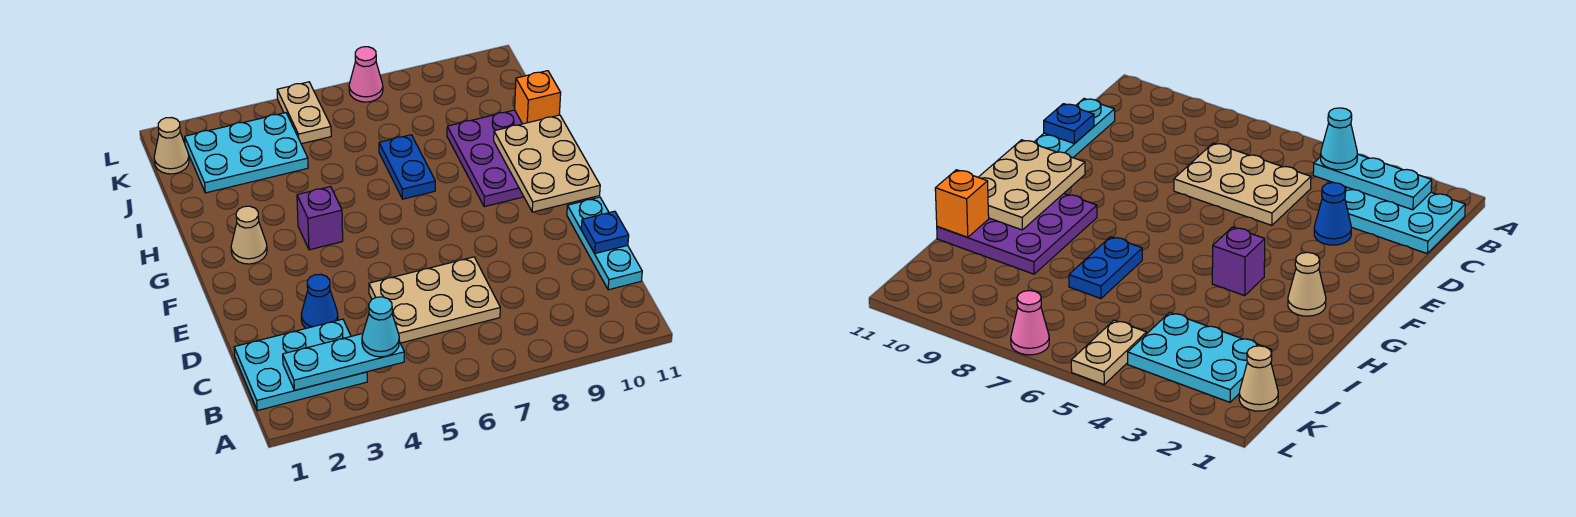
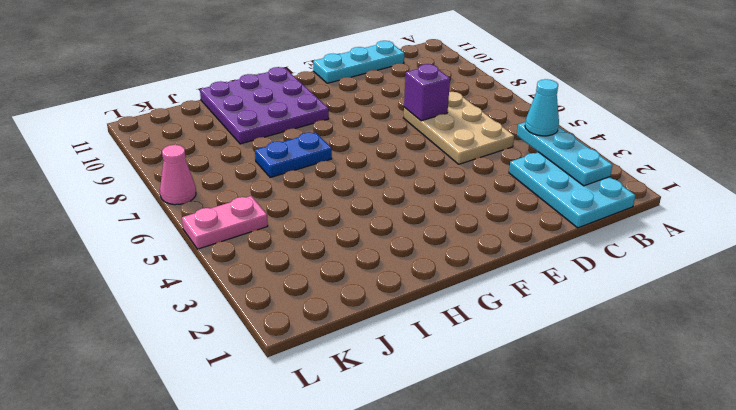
purple 1x1 brick [404,64,450,121] -> purple 1x1 brick moved to [297,187,343,250]
pink 1x2 plate [182,196,268,249] -> tan 1x2 plate [277,82,331,144]
none -> blue 1x1 cone [301,274,338,328]
none -> tan 1x1 cone [231,206,267,264]
none -> cyan 2x3 plate [185,113,308,193]

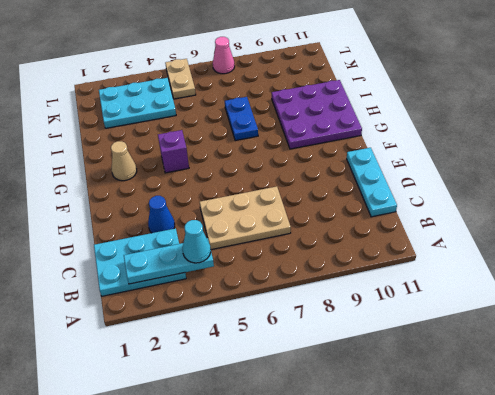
none -> tan 1x1 cone [154,118,189,174]
none -> blue 1x1 plate [581,211,629,253]
none -> tan 2x3 plate [494,115,600,212]

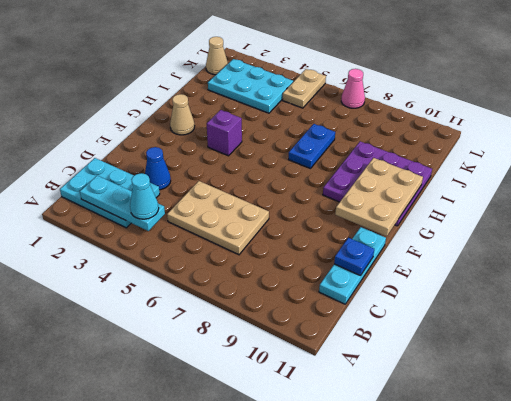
none -> orange 1x1 brick [515,71,561,124]

